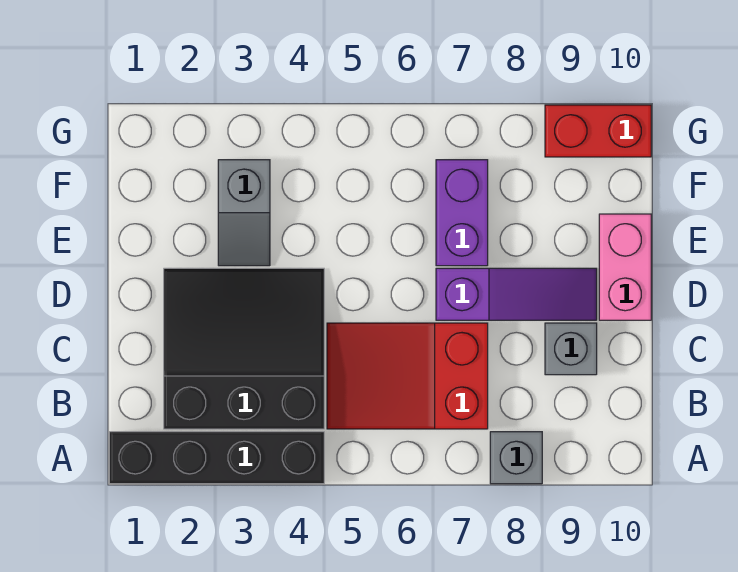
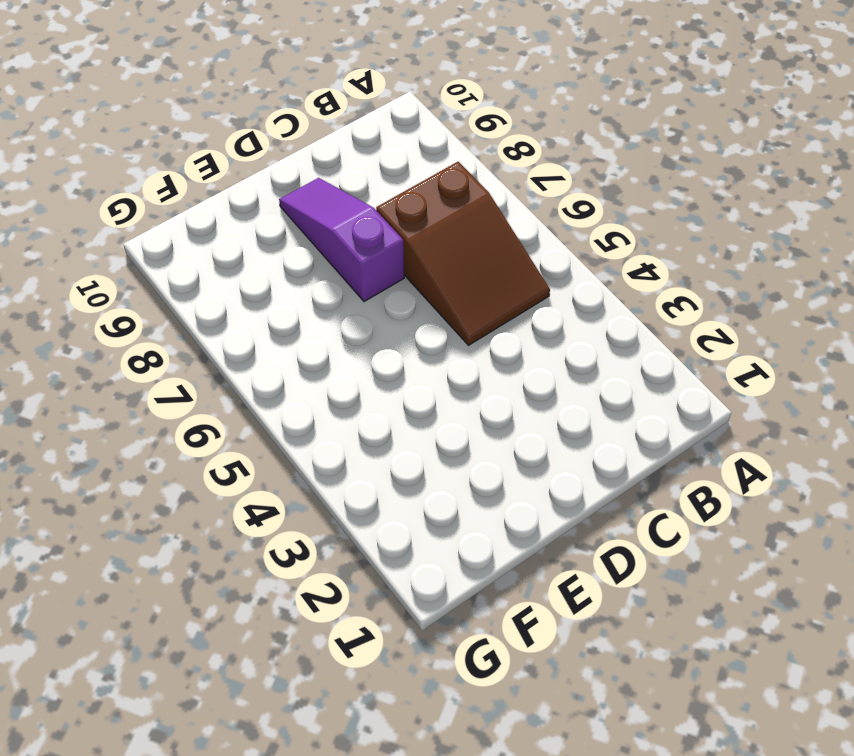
brown 2x3 slope [376,162,550,345] -> red 2x3 slope [327,323,488,429]
none -> black 1x4 brick [109,432,324,484]
none -> grey 1x1 brick [490,432,542,484]

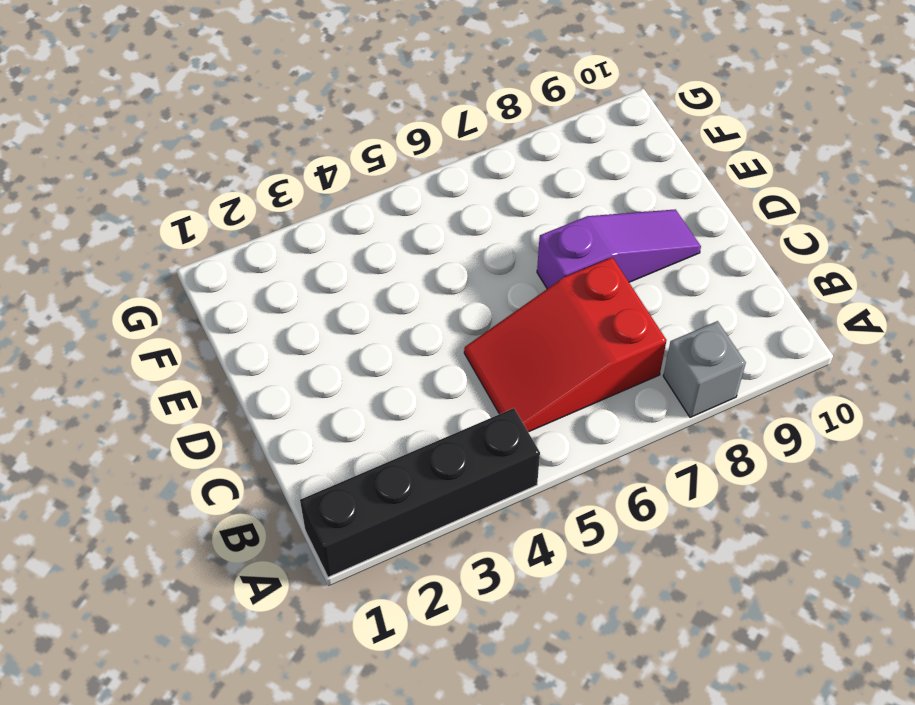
none -> black 3x3 slope [164,268,324,429]
none -> grey 1x1 brick [545,323,597,375]

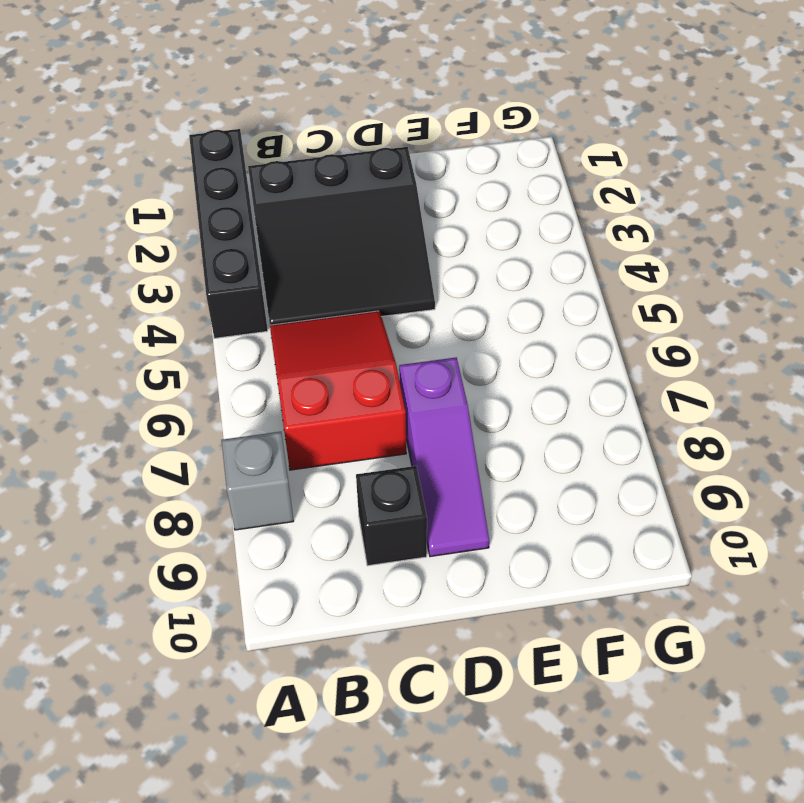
black 3x3 slope [248,147,435,325] -> black 3x3 slope turned to [164,268,324,429]
black 1x1 brick [356,466,427,566] -> grey 1x1 brick [545,323,597,375]
none -> pink 1x2 brick [599,214,651,320]
none -> grey 1x2 slope [218,160,270,266]

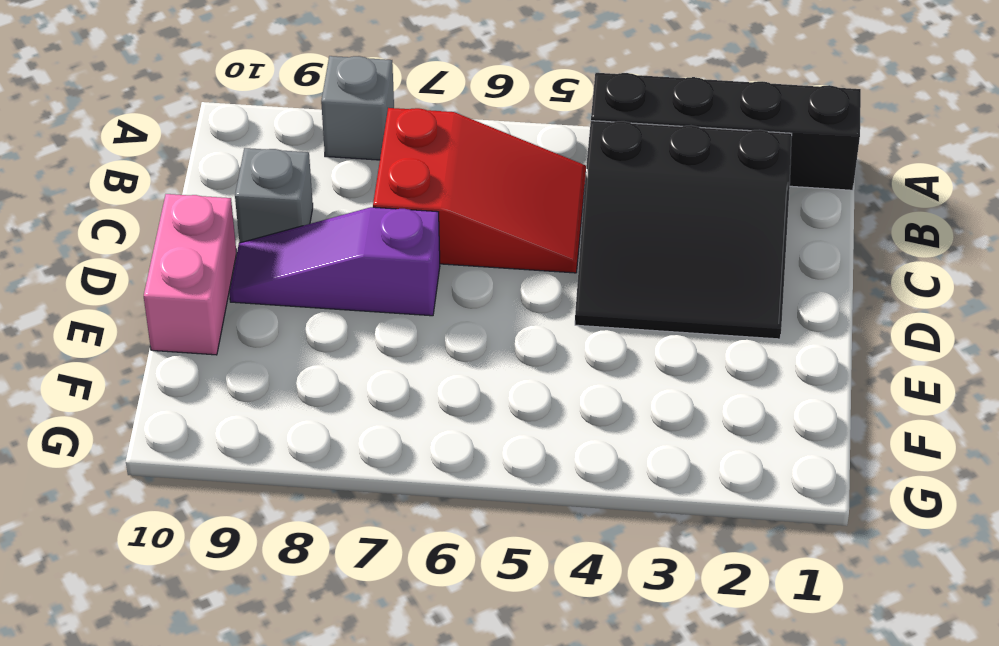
none -> grey 1x2 slope [218,160,270,266]
none -> purple 1x2 brick [436,160,488,266]

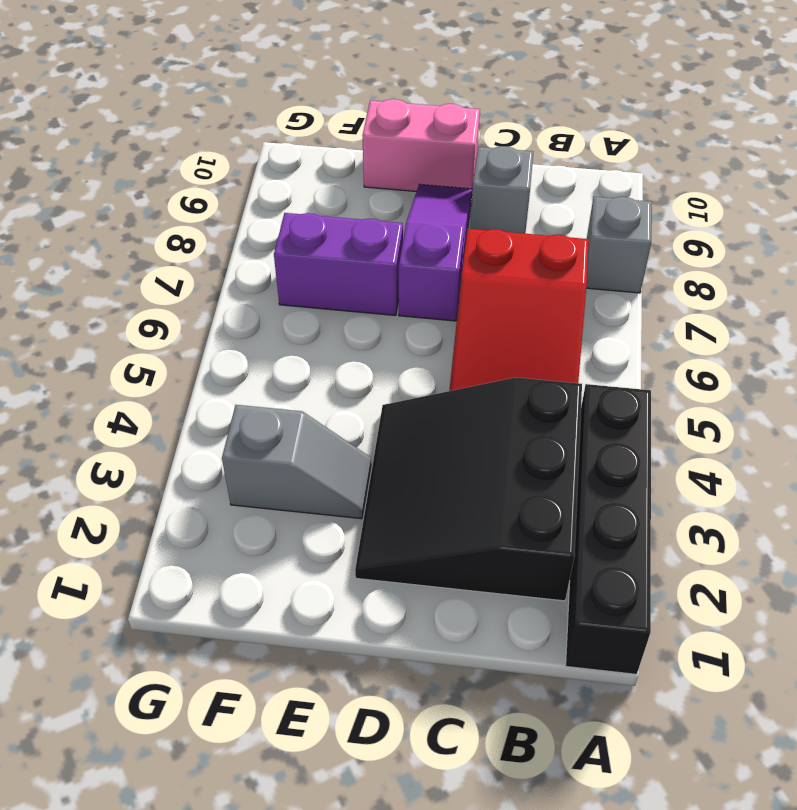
none -> red 1x2 brick [545,105,651,157]

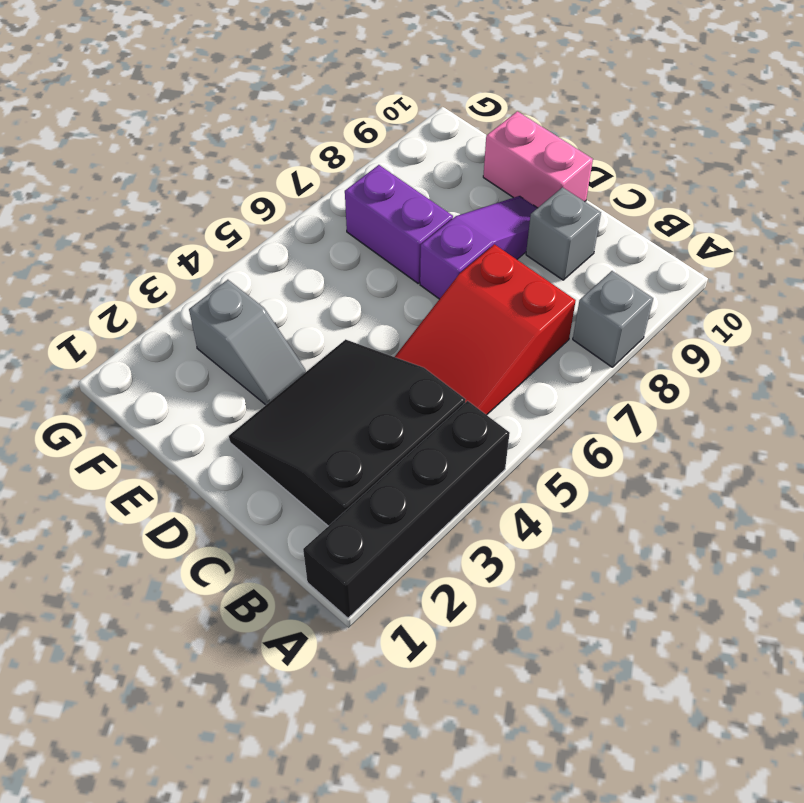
none -> red 1x2 brick [545,105,651,157]

